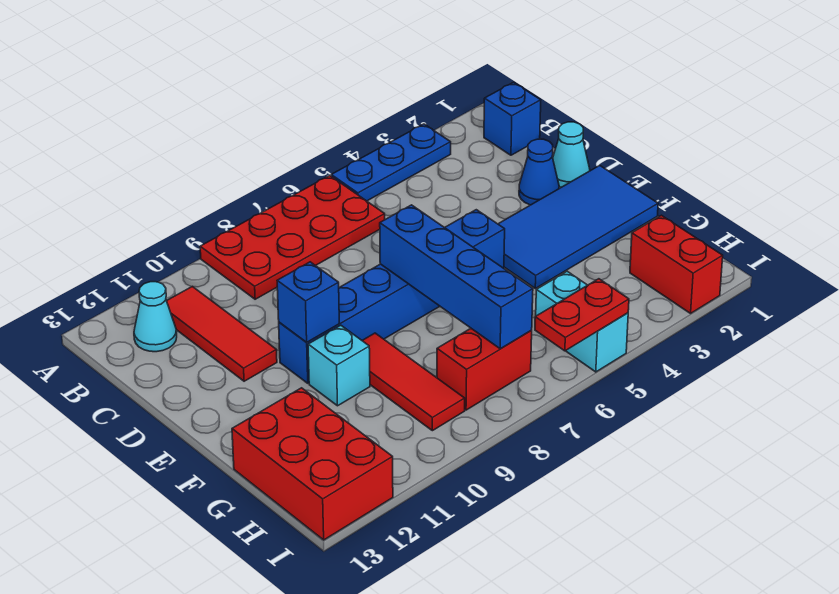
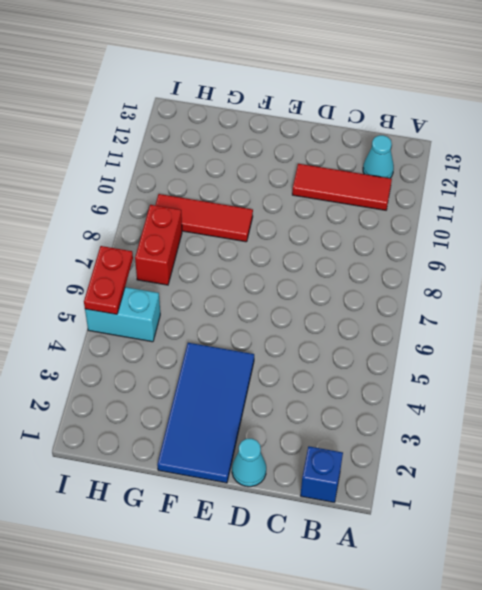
none -> blue 1x3 plate [331,124,451,201]
none -> red 2x4 plate [200,175,385,299]
none -> blue 1x1 cone [519,139,559,205]

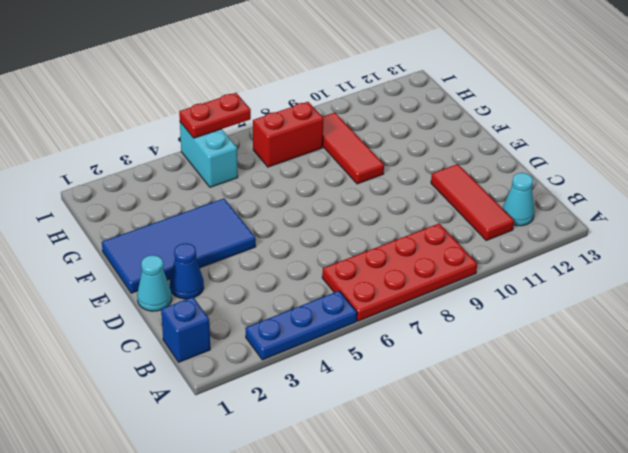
none -> blue 1x6 brick [279,210,505,383]
none -> cyan 1x1 brick [308,325,370,406]
none -> red 2x3 brick [232,388,393,540]

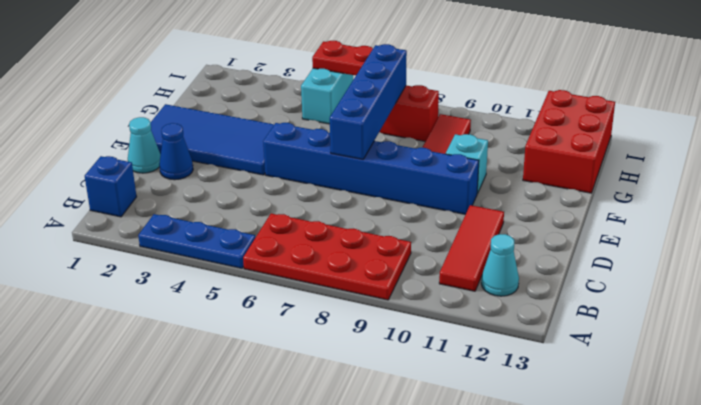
none -> red 1x2 brick [630,215,723,313]
none -> blue 1x1 brick [277,262,339,342]

